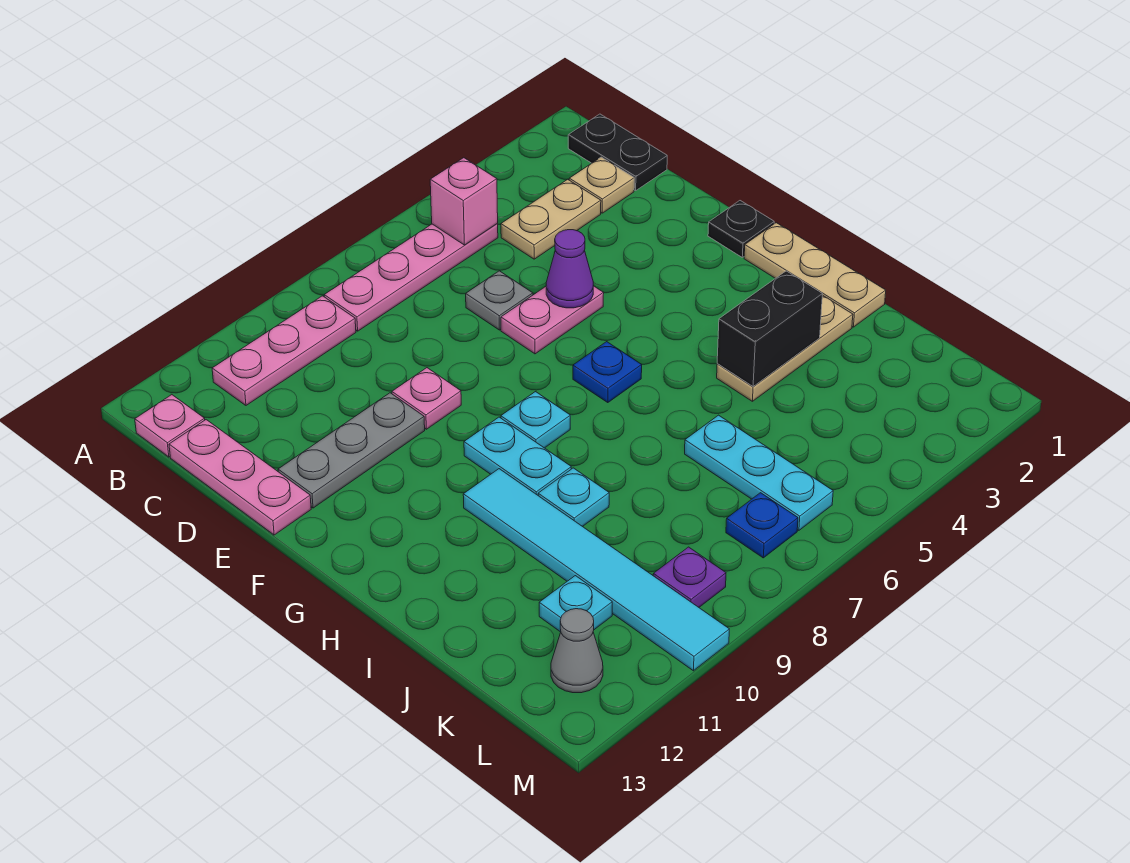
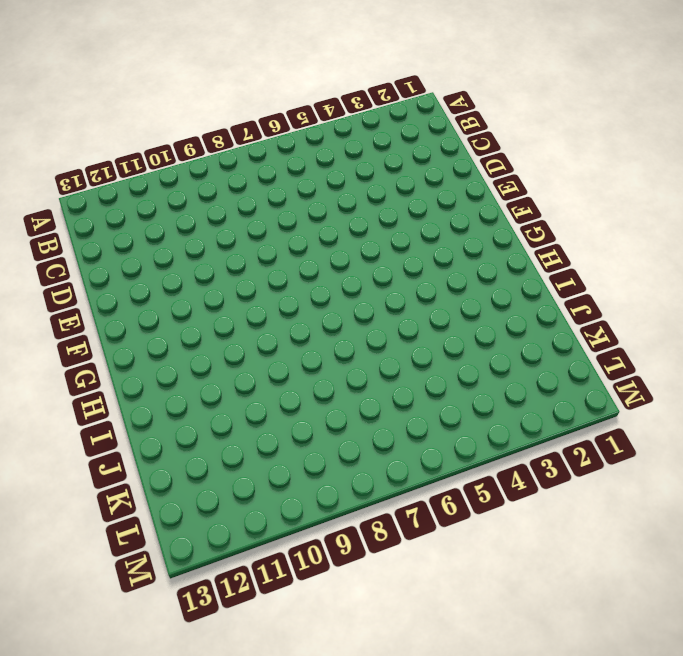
none -> black 1x2 plate [568,114,667,191]
none -> pink 1x4 plate [324,223,498,331]
none -> pink 1x3 plate [212,296,356,405]

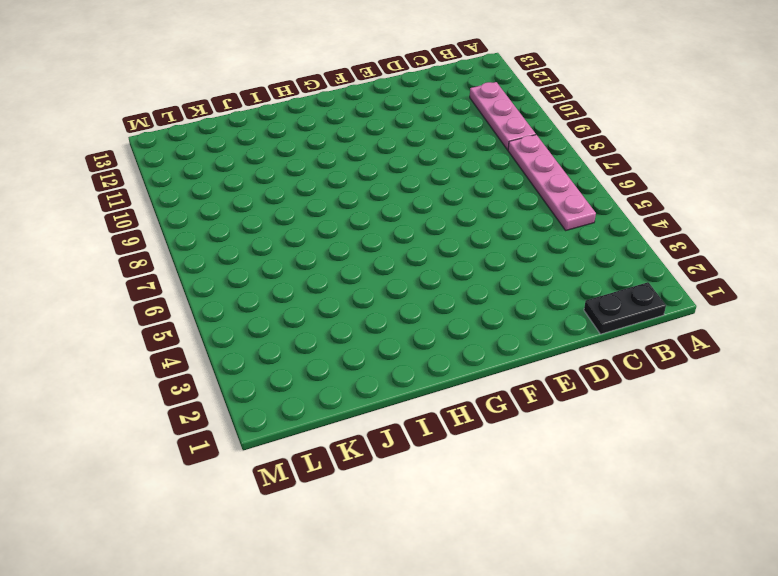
none -> pink 1x1 plate [135,395,205,457]
none -> tan 1x1 plate [569,157,634,213]
none -> tan 1x2 plate [501,179,601,259]

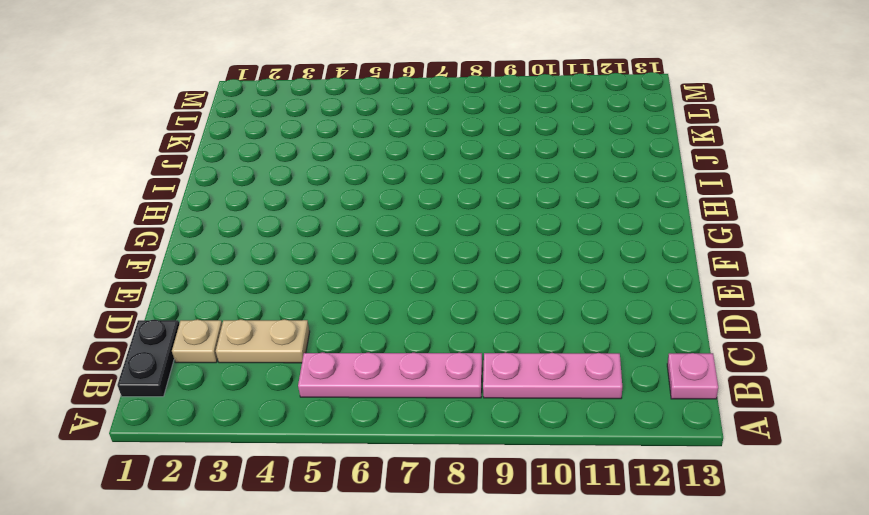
none -> pink 1x3 plate [169,420,311,535]
none -> grey 1x1 plate [466,271,533,330]
none -> pink 1x2 plate [501,286,604,354]

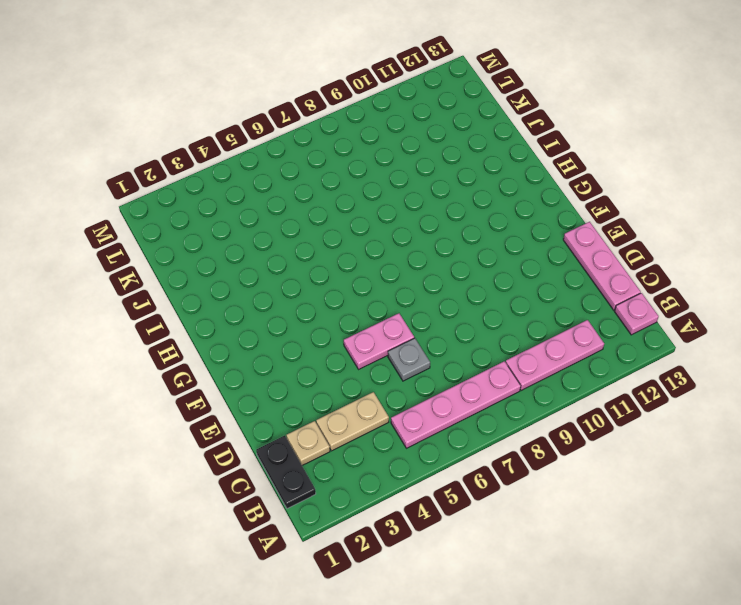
none -> pink 1x1 plate [392,368,461,429]
none -> grey 1x3 plate [278,393,425,508]
none -> black 1x1 plate [708,201,774,257]

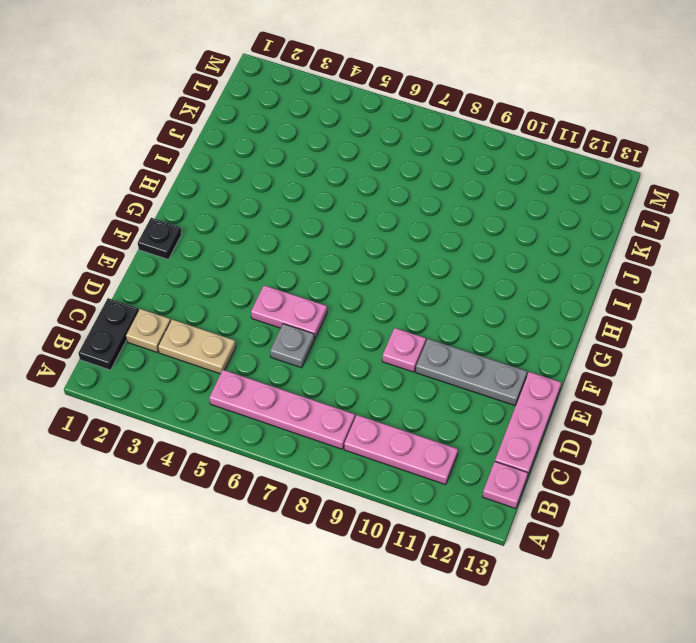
none -> tan 1x3 plate [744,223,886,327]
none -> blue 1x1 plate [573,342,642,403]
none -> cyan 1x1 plate [501,392,570,448]

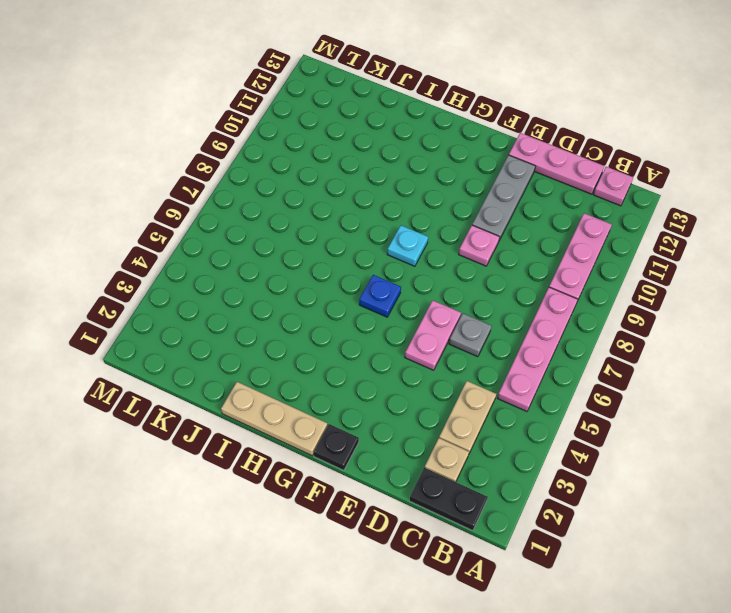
none -> cyan 1x2 plate [464,417,571,495]
none -> cyan 1x6 tile [463,469,729,671]
none -> tan 1x3 plate [717,295,853,401]

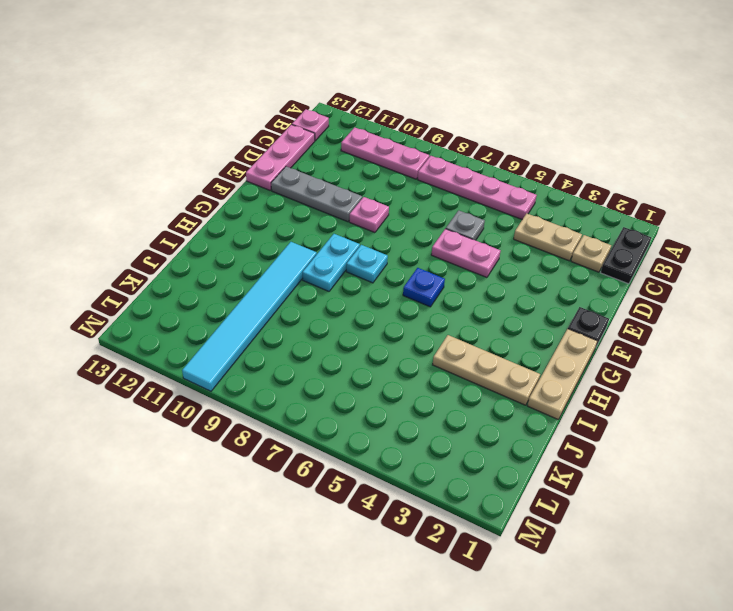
none -> cyan 1x1 plate [538,468,609,527]
none -> cyan 1x3 plate [685,415,833,530]
none -> cyan 1x1 plate [539,576,612,632]

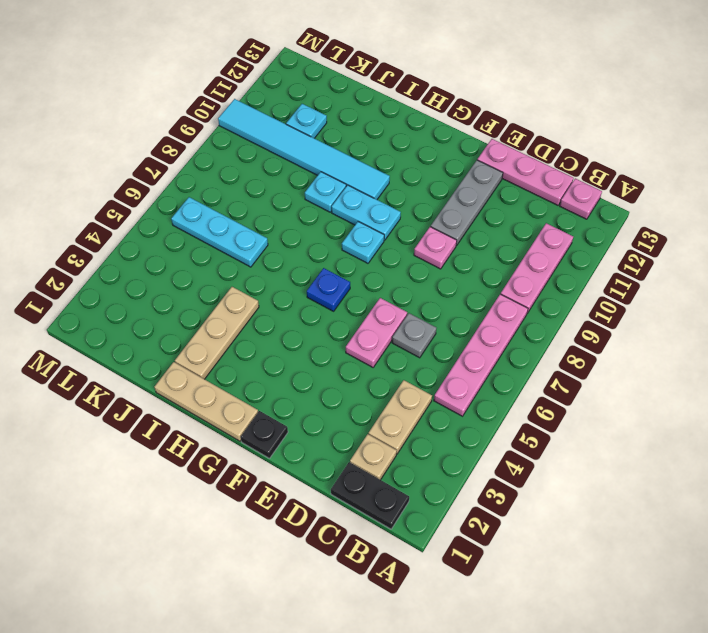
none -> blue 1x1 plate [726,493,798,558]
none -> purple 1x1 plate [653,547,726,607]
none -> grey 1x1 cone [551,609,603,693]

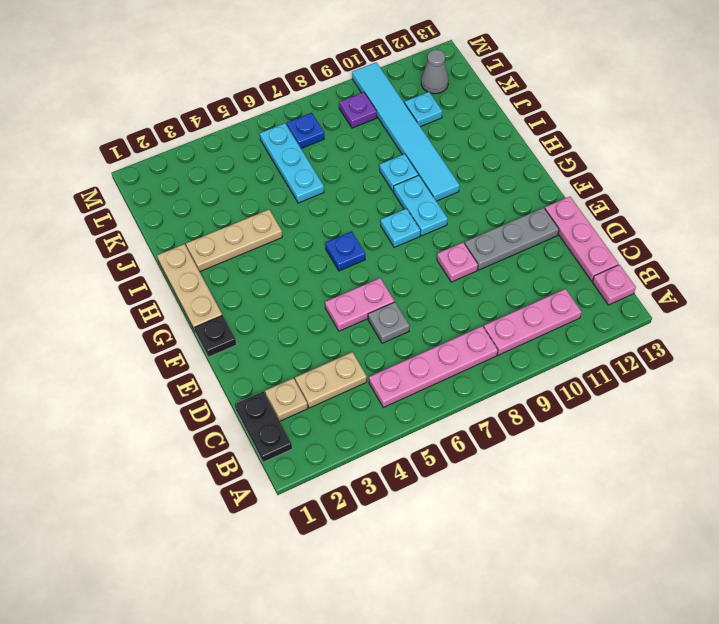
none -> pink 1x1 brick [430,158,498,245]
none -> purple 1x1 cone [546,230,593,308]
none -> black 1x2 brick [717,271,822,387]

